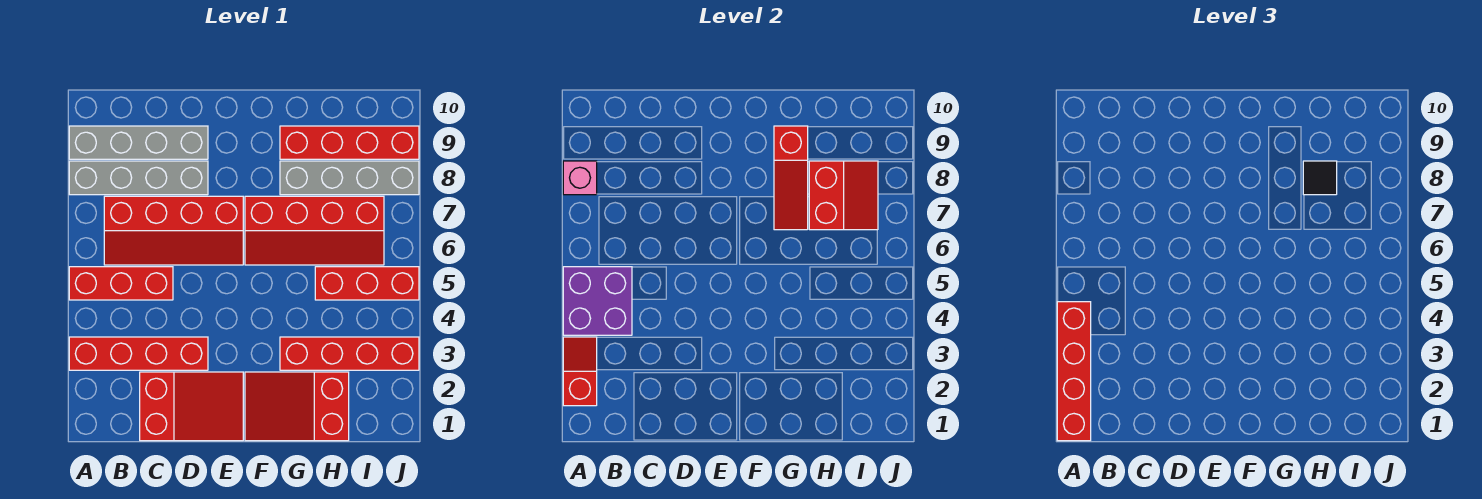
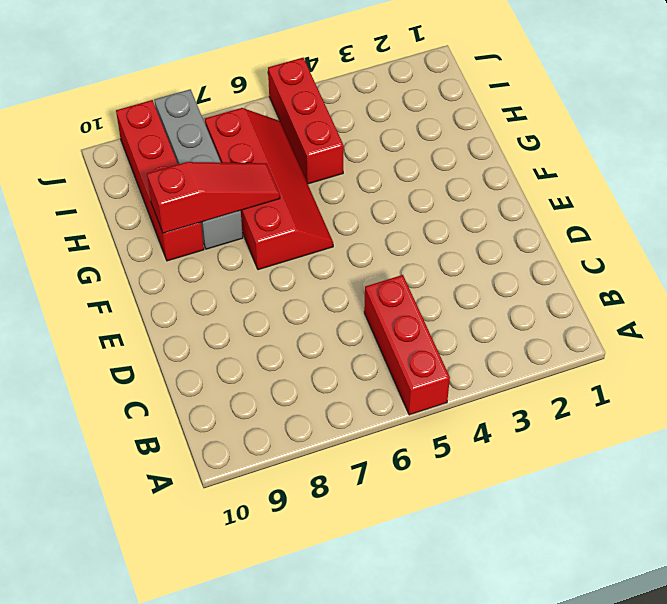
none -> red 1x4 brick [69,337,208,370]
none -> grey 1x4 brick [69,161,208,195]
none -> grey 1x4 brick [69,126,208,159]

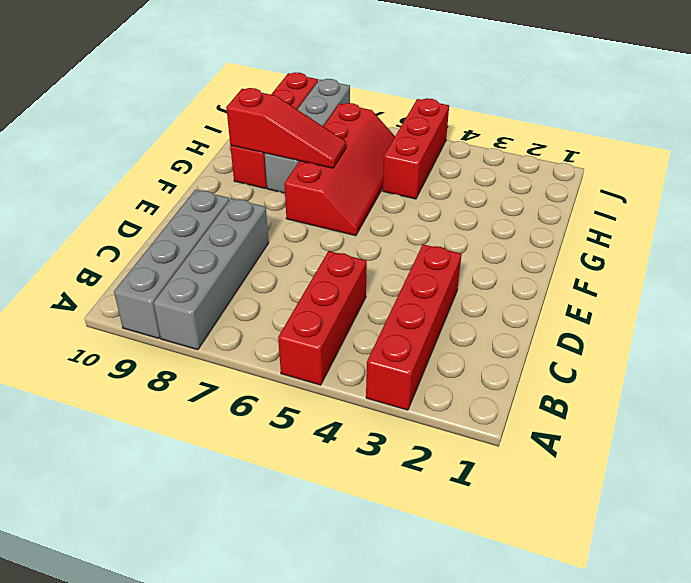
none -> red 2x4 slope [104,196,243,265]
none -> red 2x3 slope [140,372,243,441]
none -> red 2x3 slope [245,372,349,441]

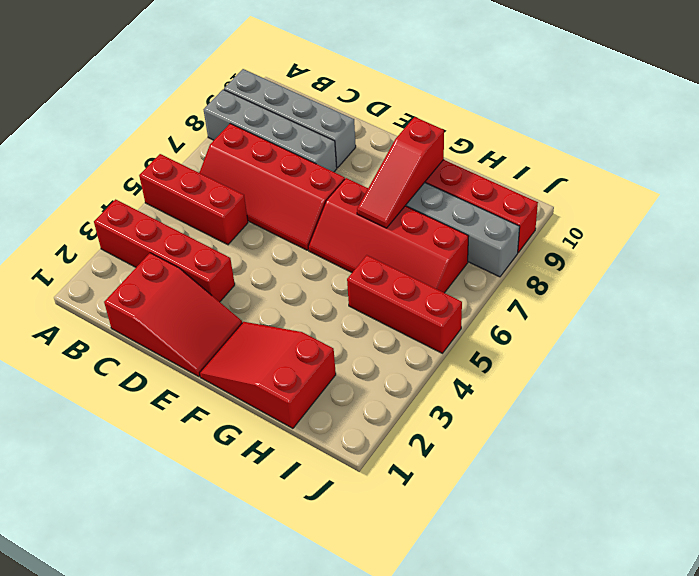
none -> red 1x4 brick [280,337,419,370]
none -> red 1x2 slope [563,337,597,406]
none -> purple 2x2 brick [563,267,632,335]

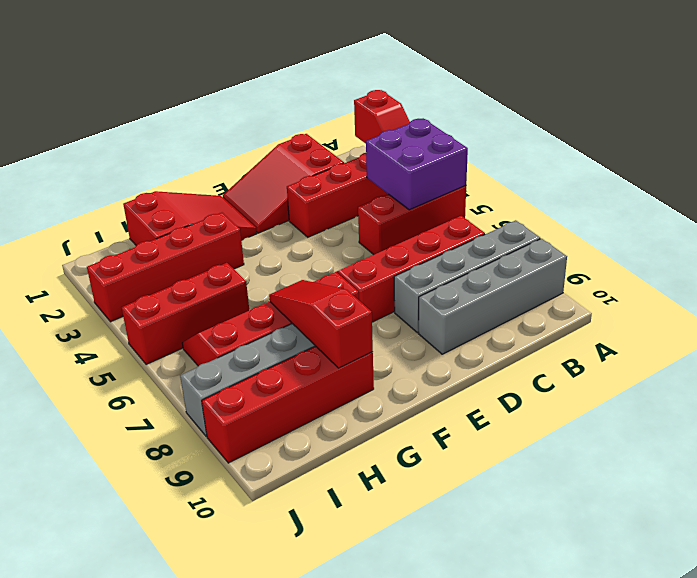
none -> pink 1x1 brick [563,161,597,195]
none -> red 2x2 slope [809,161,878,230]
none -> red 1x4 brick [1057,302,1091,441]

